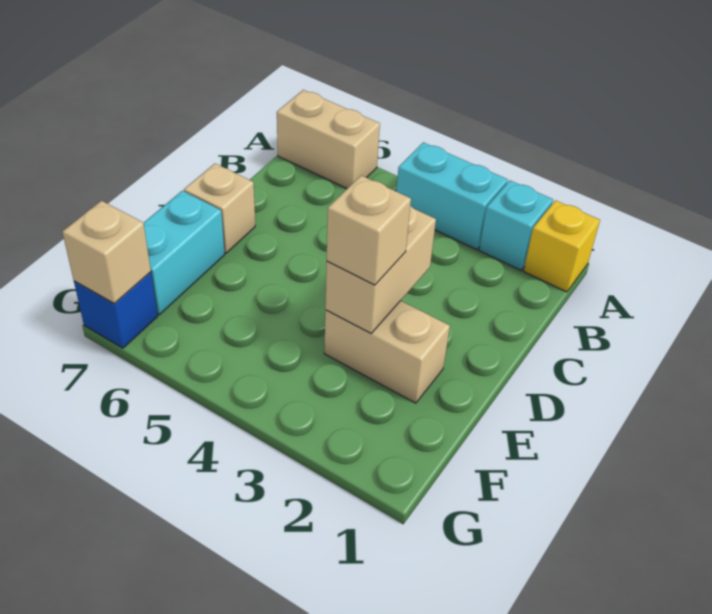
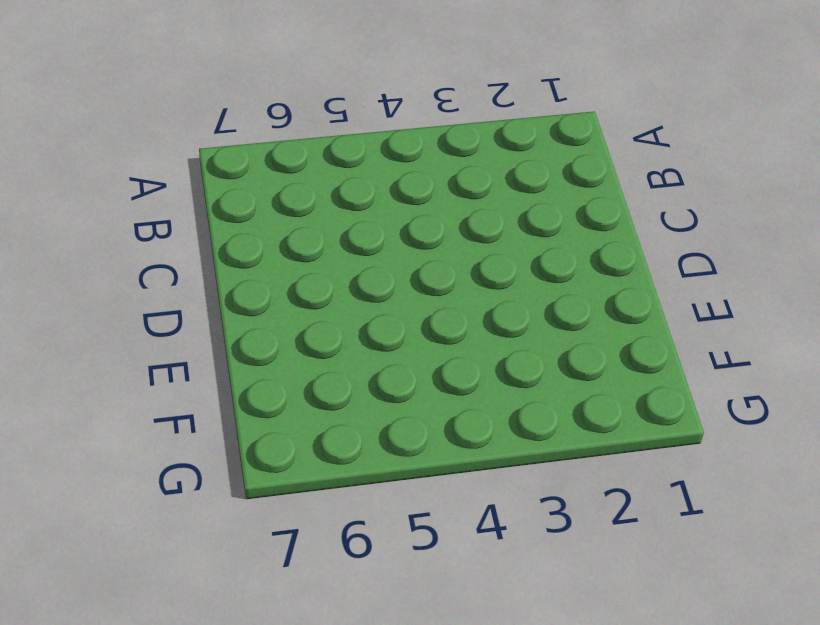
none -> yellow 1x1 brick [524,200,600,292]
none -> cyan 1x1 brick [479,181,553,270]

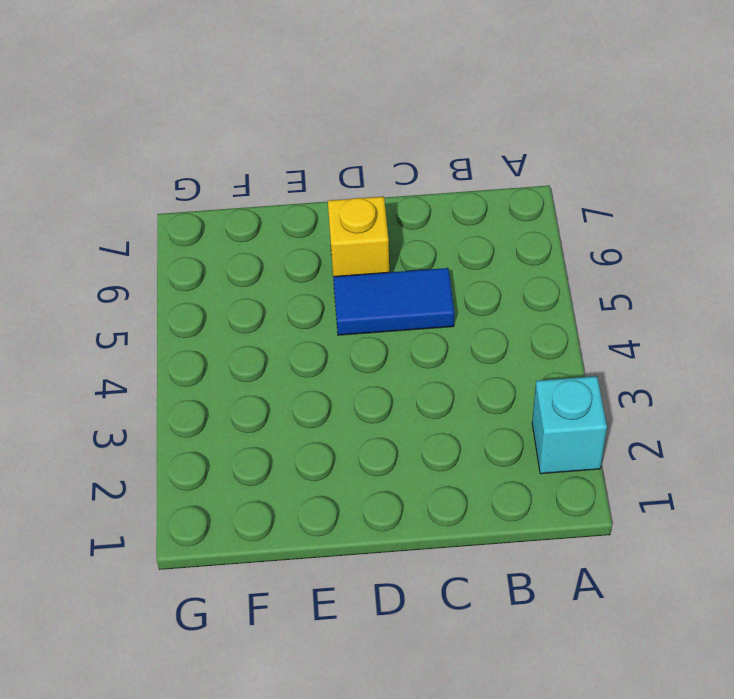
blue 1x2 tile [333,268,454,335] -> none
yellow 1x1 brick [328,196,389,276] -> yellow 1x1 brick moved to [524,200,600,292]
none -> cyan 1x2 brick [396,142,508,250]
none -> tan 1x2 brick [277,90,380,188]

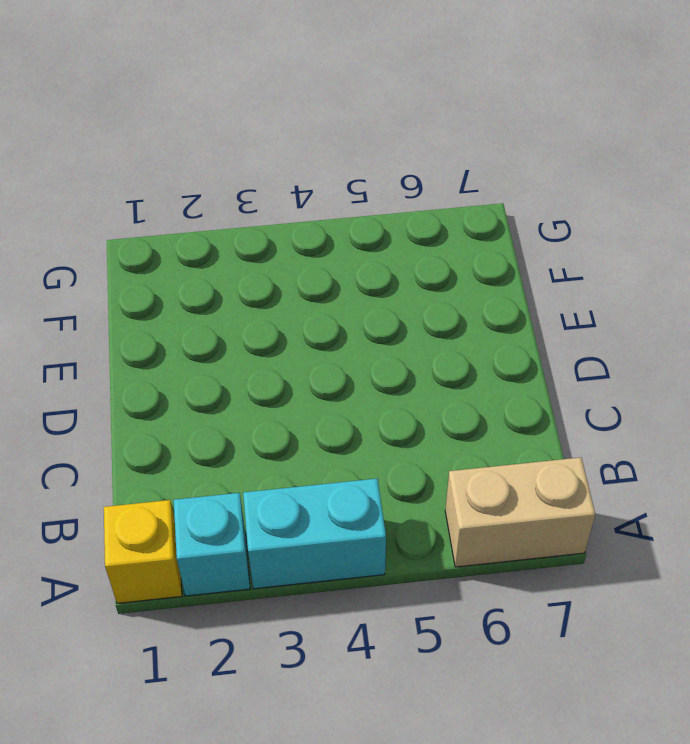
none -> tan 1x1 brick [184,164,255,253]
none -> tan 1x2 brick [324,301,450,403]

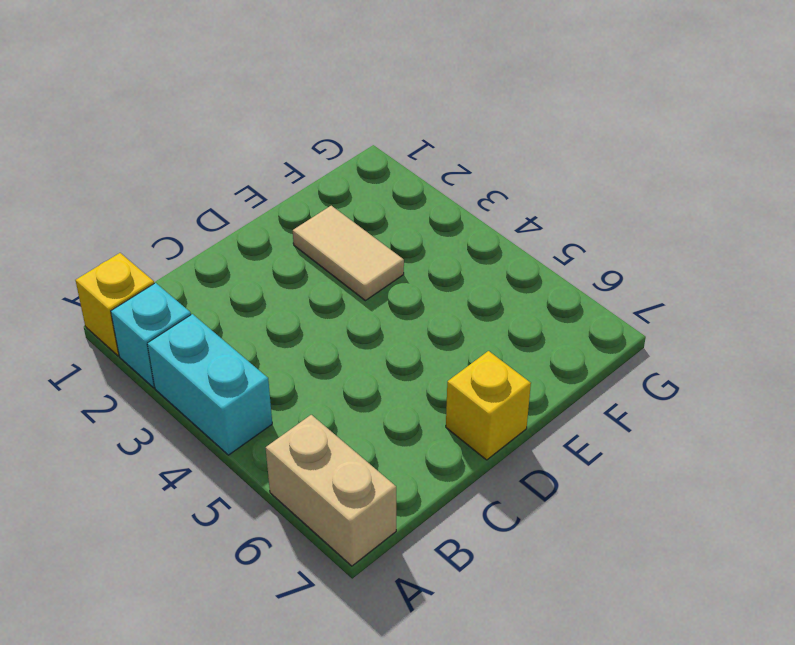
yellow 1x1 brick [446,351,531,460] -> tan 1x1 brick [184,164,255,253]
tan 1x2 tile [293,206,404,301] -> tan 1x2 brick [324,301,450,403]
none -> cyan 1x2 brick [144,191,225,315]
none -> blue 1x1 brick [74,272,158,348]

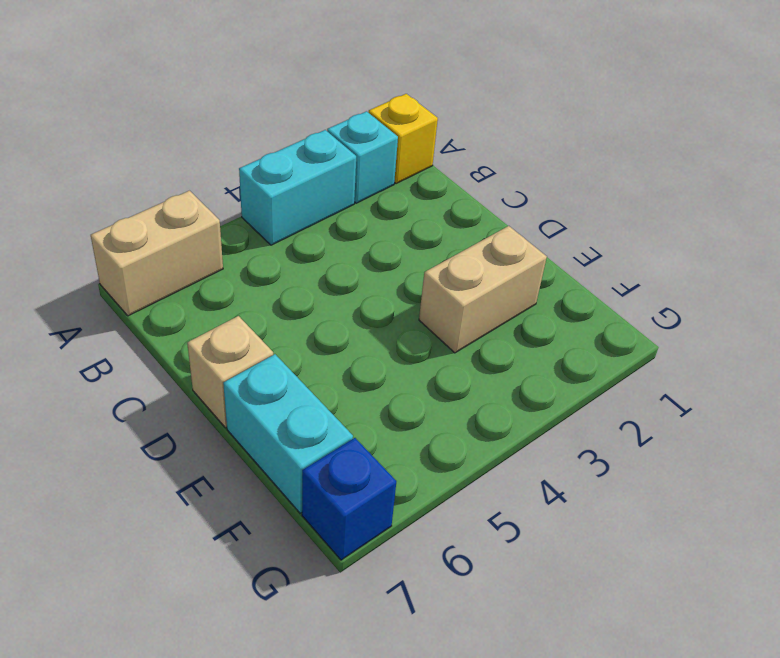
none -> tan 1x2 brick [325,206,436,333]
none -> tan 1x1 brick [62,201,151,304]

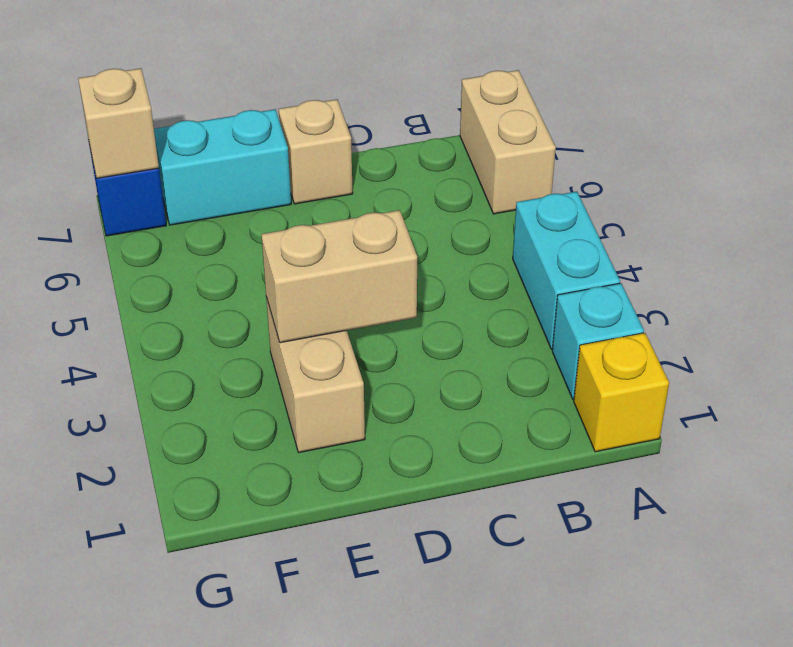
none -> tan 1x1 brick [327,176,411,285]

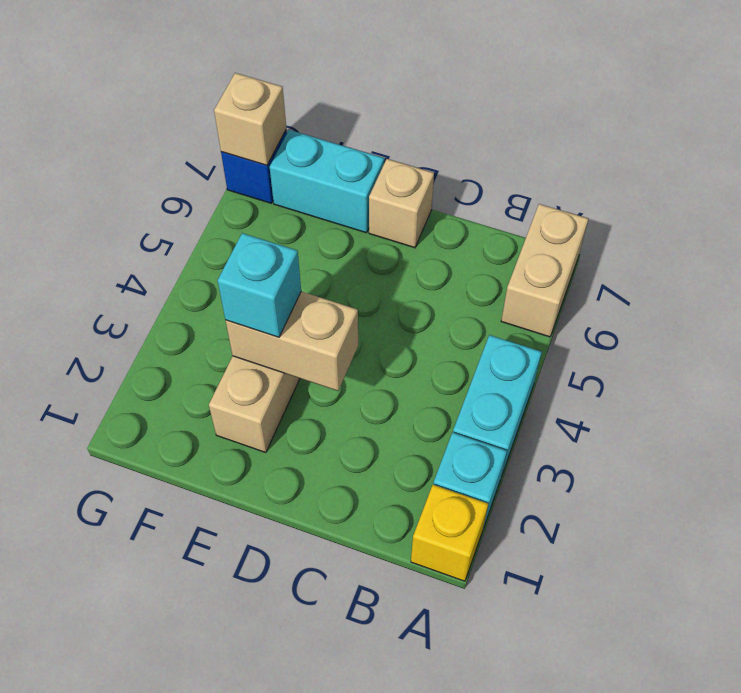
cyan 1x1 brick [218,233,301,337] -> tan 1x1 brick [327,176,411,285]

